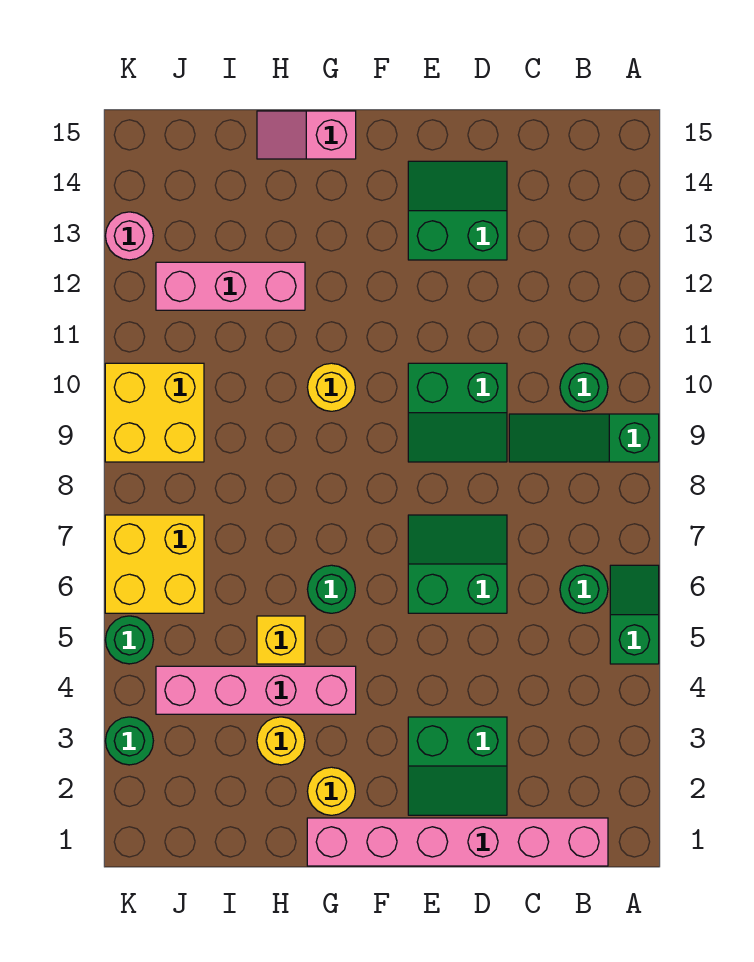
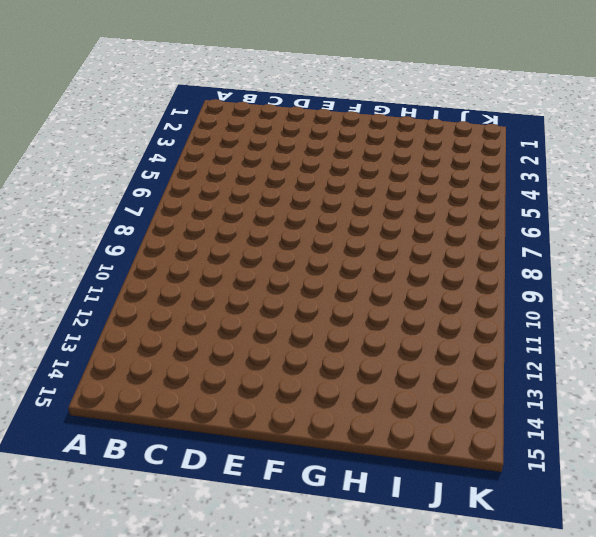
none -> green 1x2 slope [610,565,659,664]
none -> green 1x3 slope [509,414,659,462]
none -> pink 1x6 brick [307,818,608,866]

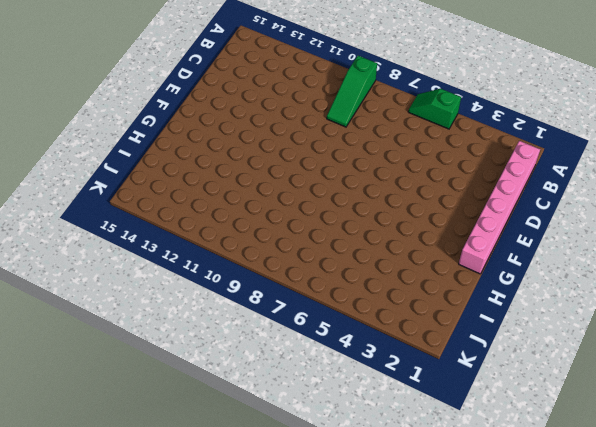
none -> green 1x1 round brick [560,565,608,613]
none -> green 1x1 round brick [560,363,608,411]
none -> green 2x2 slope [408,717,507,815]

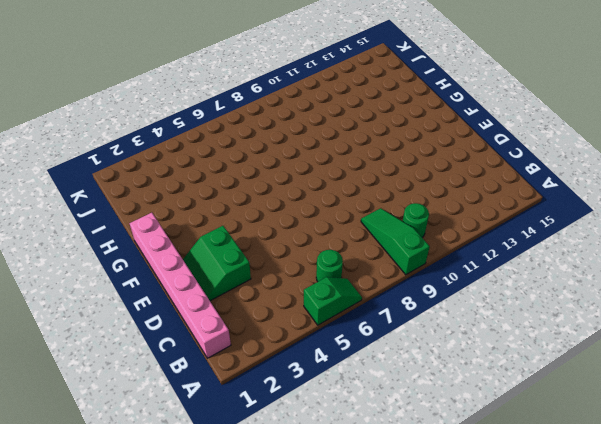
none -> green 2x2 slope [408,515,507,613]
none -> green 2x2 slope [408,363,507,462]
none -> green 2x2 slope [408,161,507,260]

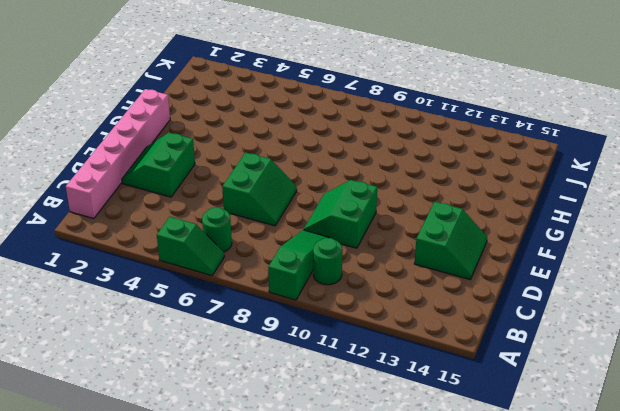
none -> yellow 1x1 round brick [307,767,355,815]
none -> pink 1x4 brick [156,666,356,714]
none -> green 1x1 round brick [307,565,355,613]

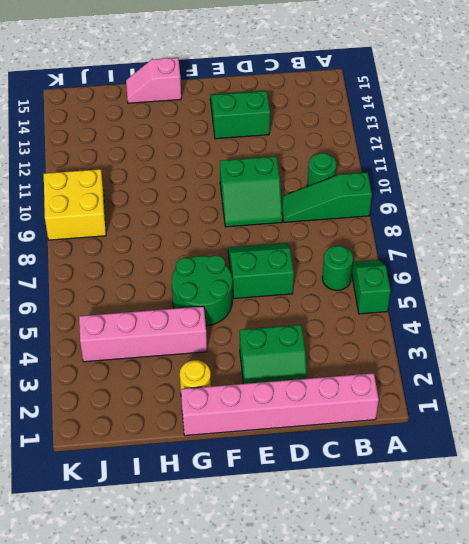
green 2x2 round brick [172,255,232,326] -> green 1x1 round brick [307,565,355,613]
none -> yellow 1x1 round brick [307,363,355,411]
none -> yellow 1x1 round brick [257,717,305,765]
none -> yellow 1x1 brick [257,616,305,664]

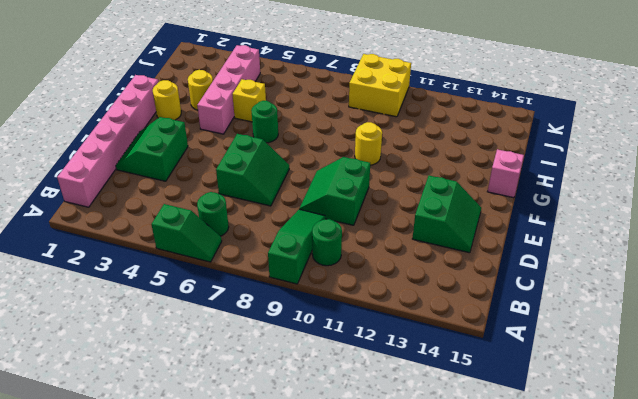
none -> pink 1x3 brick [156,262,305,310]
none -> yellow 2x2 brick [105,515,204,613]
none -> green 1x1 round brick [106,717,153,765]

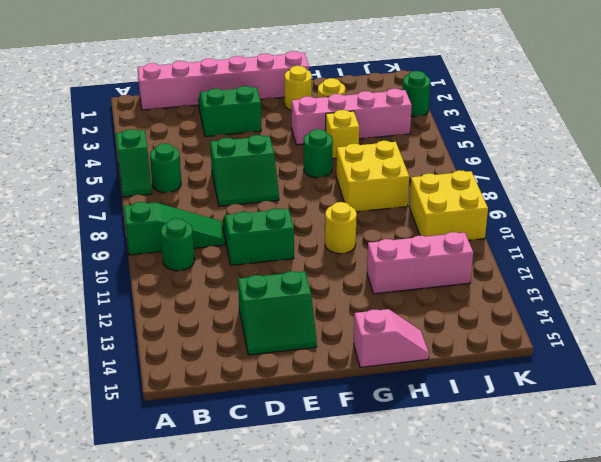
yellow 2x2 brick [336,141,409,212] -> yellow 2x2 brick moved to [105,515,204,613]
none -> green 1x1 round brick [106,616,153,664]
none -> pink 1x1 round brick [106,212,153,260]

